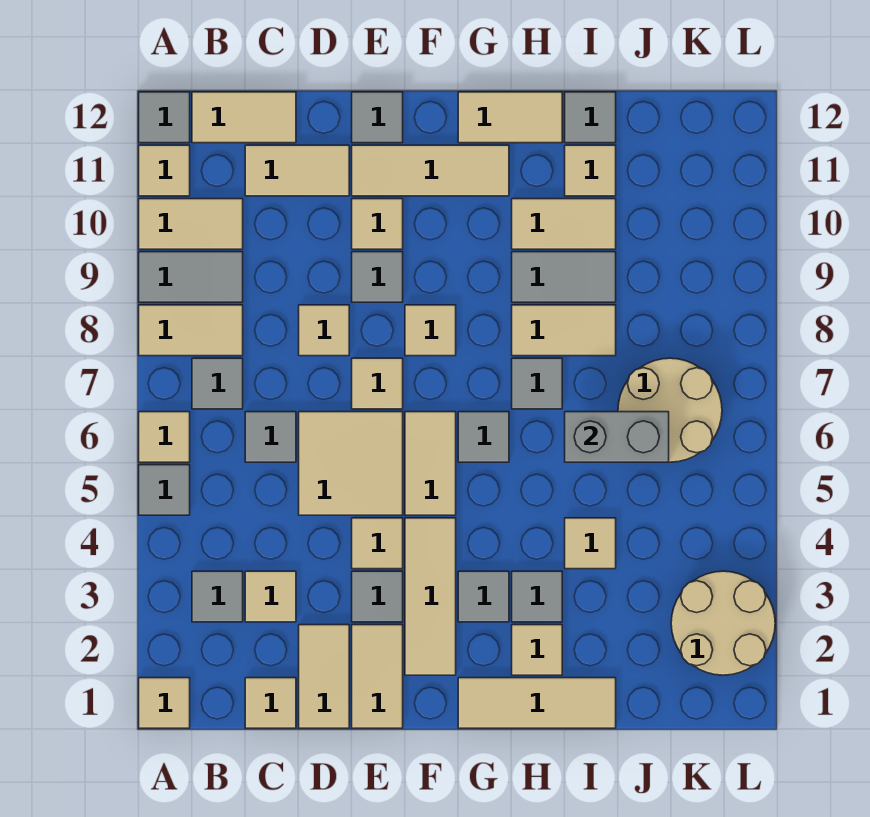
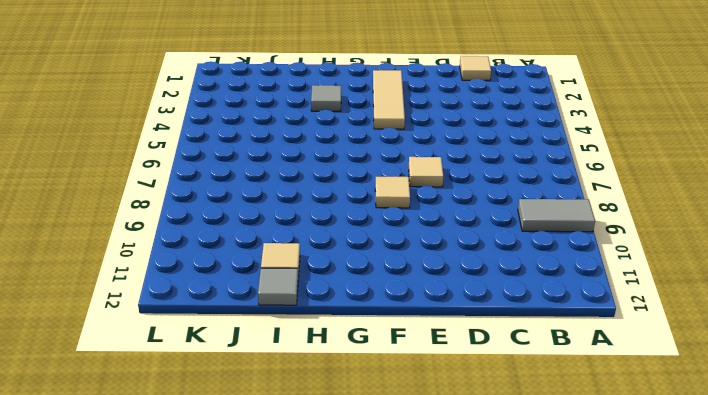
none -> tan 1x1 tile [139,678,190,728]
none -> grey 1x1 tile [139,465,190,515]
none -> tan 1x1 tile [139,412,190,462]
none -> tan 1x2 tile [139,305,243,356]

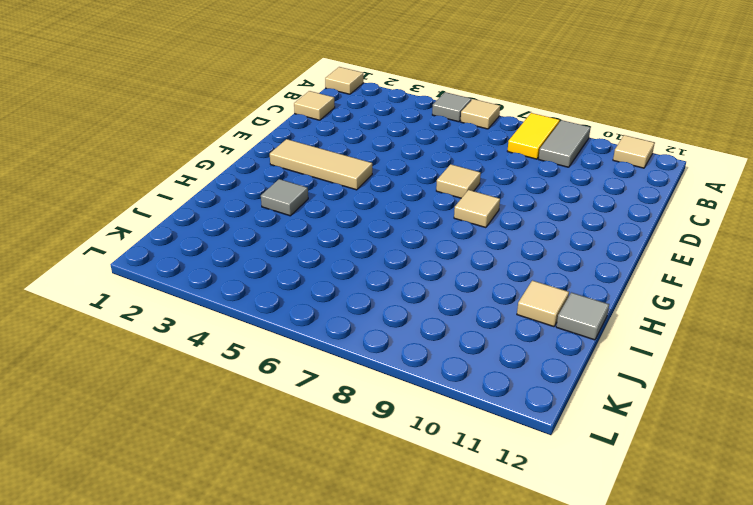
yellow 1x2 tile [508,113,560,159] -> tan 1x2 tile [139,305,243,356]
none -> tan 1x2 tile [139,199,243,249]
none -> grey 1x1 tile [139,92,190,143]
none -> grey 1x1 tile [192,571,243,622]
none -> grey 1x1 tile [192,358,243,409]

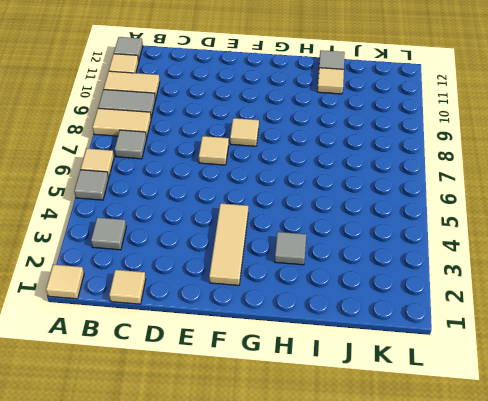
none -> tan 1x2 tile [192,92,296,143]
none -> tan 1x1 tile [245,571,296,622]
none -> grey 1x1 tile [245,412,296,462]
none -> tan 1x2 tile [245,145,349,196]

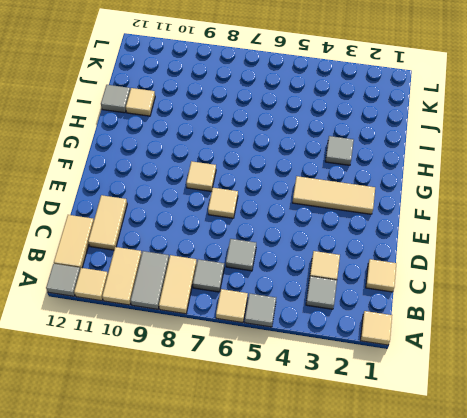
none -> tan 1x2 tile [299,625,349,728]
none -> tan 2x2 tile [299,412,403,515]
none -> tan 1x1 tile [299,305,349,356]
none -> tan 1x2 tile [352,625,403,728]

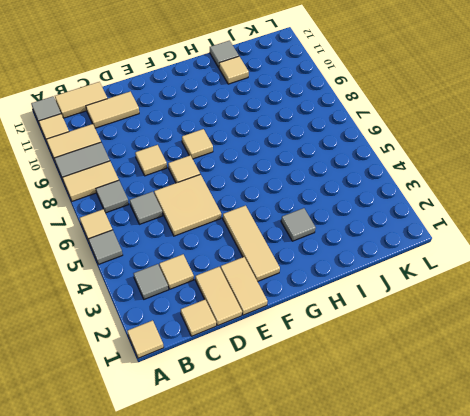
none -> grey 1x1 tile [352,571,403,622]
none -> tan 1x1 tile [352,518,403,569]
none -> grey 1x1 tile [352,252,403,302]
none -> tan 1x1 tile [352,199,403,249]

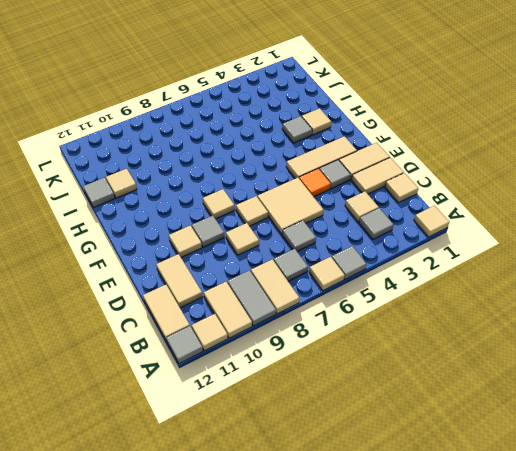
orange 1x1 tile [299,169,331,197] -> tan 1x1 tile [352,518,403,569]
none -> tan 1x3 tile [352,145,509,196]
none -> grey 1x1 tile [352,92,403,143]
none -> tan 1x2 tile [405,412,456,515]
none -> tan 1x3 tile [458,678,616,728]

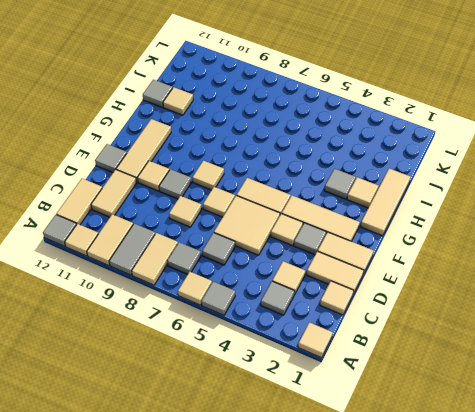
none -> grey 1x1 tile [458,571,509,622]
none -> grey 1x1 tile [458,412,509,462]
none -> tan 1x2 tile [458,92,562,143]
none -> grey 1x1 tile [512,358,562,409]

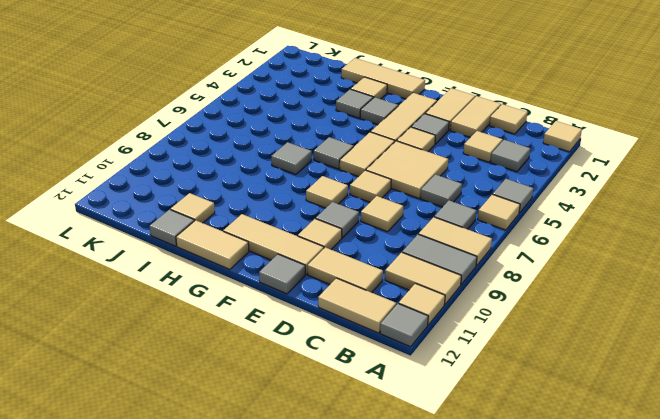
none -> tan 1x2 tile [512,305,616,356]
none -> grey 1x2 tile [512,252,616,302]
none -> tan 1x2 tile [512,199,616,249]
none -> tan 1x1 tile [565,518,616,569]

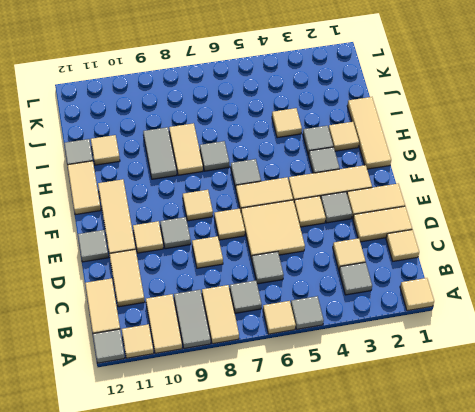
none -> tan 1x2 tile [512,199,616,249]
none -> tan 2x2 round brick [618,358,722,462]
none -> tan 2x2 round brick [671,571,775,675]
none -> grey 1x2 brick [565,412,669,462]

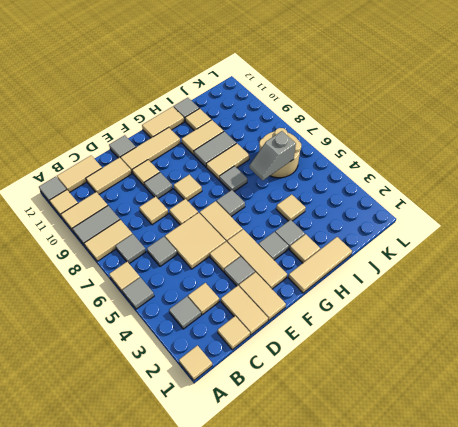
grey 1x2 slope [249,131,296,180] -> grey 1x2 brick [565,412,669,462]
none -> tan 2x2 round brick [671,571,775,675]

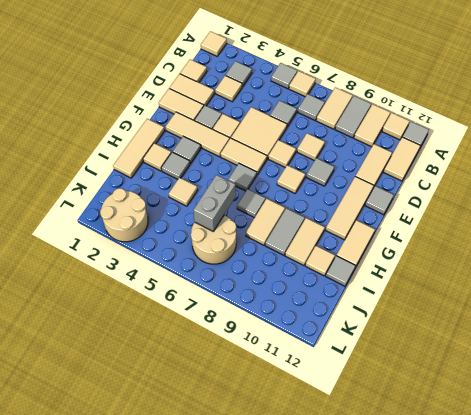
none -> tan 1x1 tile [352,199,403,249]

